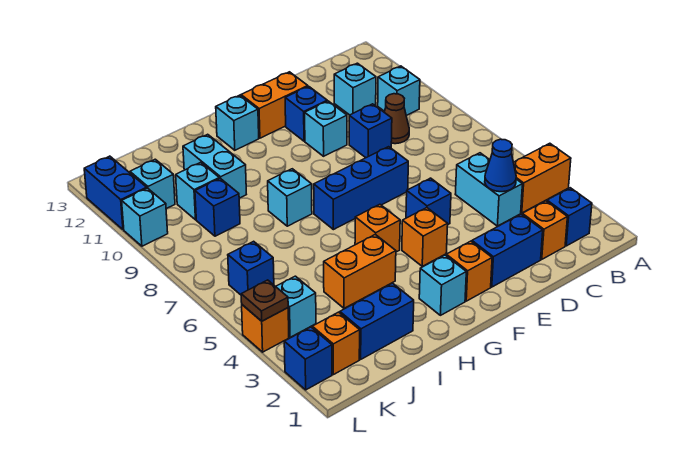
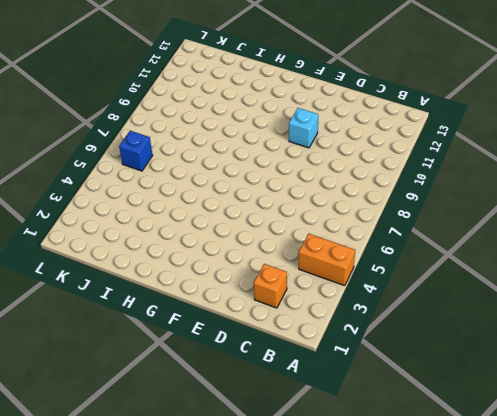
none -> blue 1x1 brick [547,188,592,246]
none -> cyan 1x1 brick [378,66,420,115]
none -> cyan 1x2 brick [455,153,522,226]
none -> brown 1x1 cone [384,94,409,144]

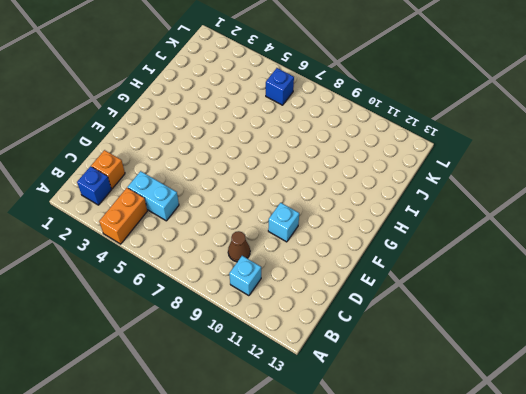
none -> cyan 1x1 brick [334,63,376,115]
none -> blue 1x2 brick [472,214,543,287]
none -> blue 1x1 brick [349,104,392,158]
none -> blue 1x1 brick [406,178,451,224]

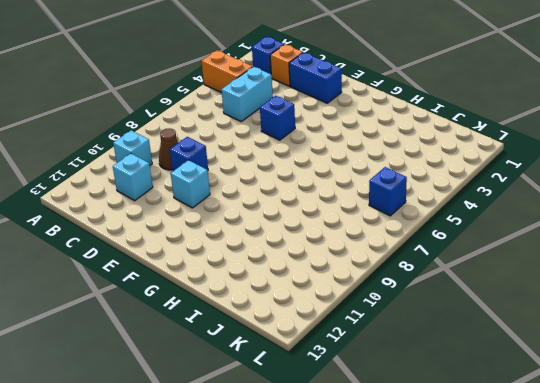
none -> blue 1x3 brick [314,147,408,230]
none -> blue 1x1 brick [285,86,327,141]
none -> orange 1x2 brick [241,72,308,138]
none -> orange 1x1 brick [446,241,492,301]

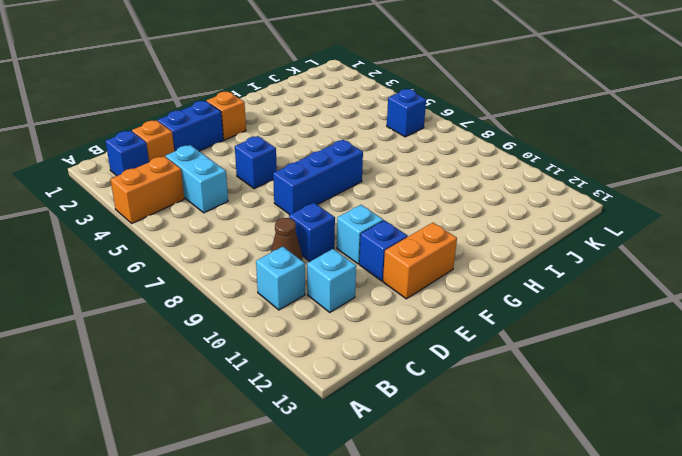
none -> orange 1x1 brick [402,208,448,266]
none -> cyan 1x1 brick [419,255,466,315]
none -> orange 1x1 brick [355,204,400,252]
none -> cyan 1x1 brick [216,95,259,150]

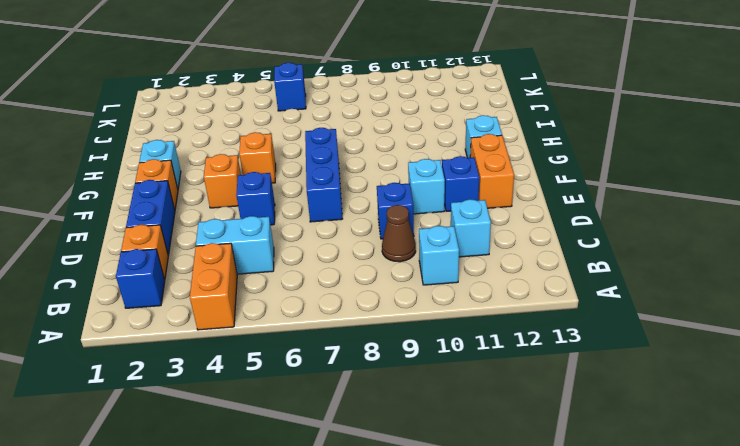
none -> orange 1x2 brick [324,234,396,308]
none -> cyan 1x1 brick [268,169,312,226]
none -> blue 1x2 brick [340,283,414,359]
none -> cyan 1x2 brick [183,134,246,198]

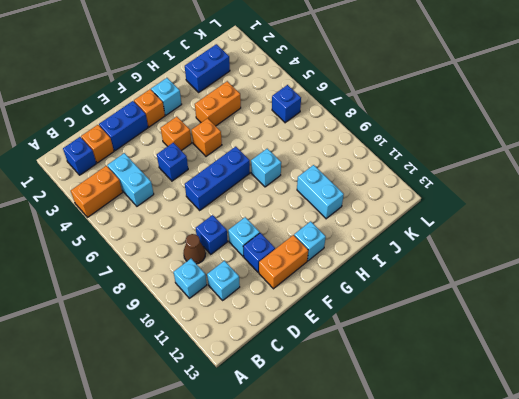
none -> blue 1x1 brick [195,178,240,236]
none -> cyan 1x1 brick [176,162,219,220]
none -> orange 1x1 brick [312,312,360,375]
none -> cyan 1x1 brick [276,276,316,337]

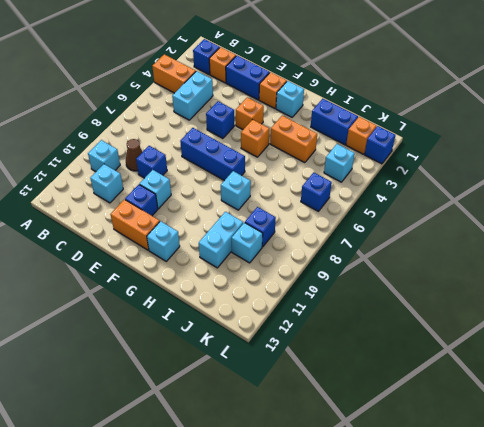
none -> cyan 1x1 brick [130,159,175,209]
none -> orange 1x1 brick [242,305,289,352]
none -> cyan 1x1 brick [122,188,168,246]
none -> blue 1x2 brick [84,156,147,230]

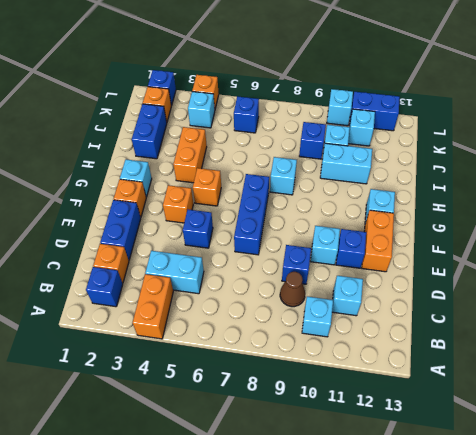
none -> blue 1x1 cone [485,139,516,192]
none -> brown 1x1 plate [241,280,288,321]

